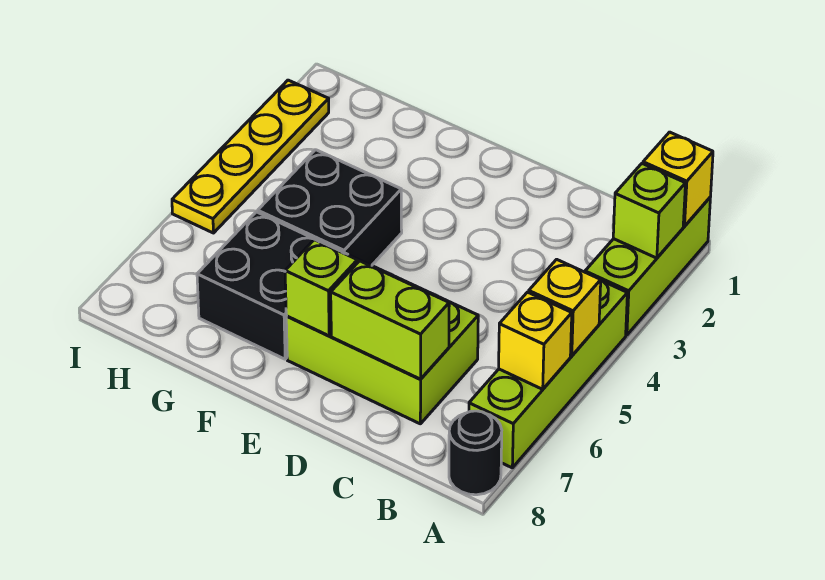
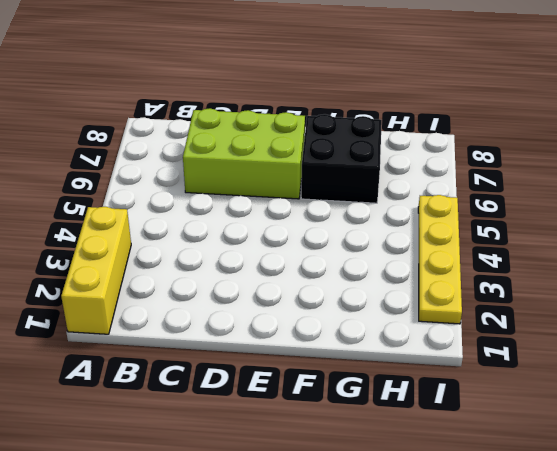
yellow 1x3 brick [61,207,131,334] -> lime 1x3 brick [585,198,710,335]
none -> lime 1x4 brick [469,281,627,468]
none -> black 1x1 round brick [449,411,502,495]
none -> black 2x2 brick [258,150,402,265]

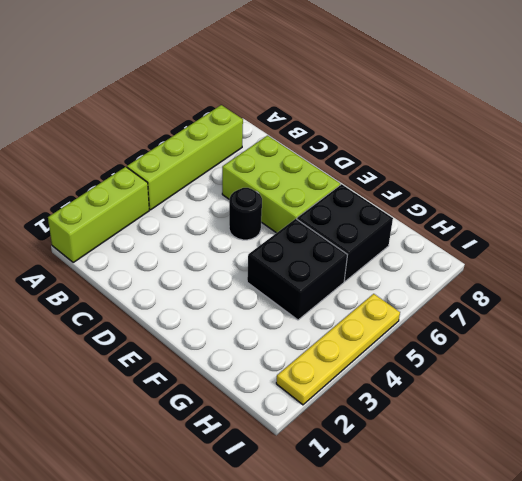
black 1x1 round brick [229,188,262,240] -> black 1x1 round brick moved to [449,411,502,495]
none -> yellow 1x1 brick [643,132,713,226]
none -> lime 1x1 brick [613,164,686,258]
none -> yellow 1x1 brick [529,259,601,356]

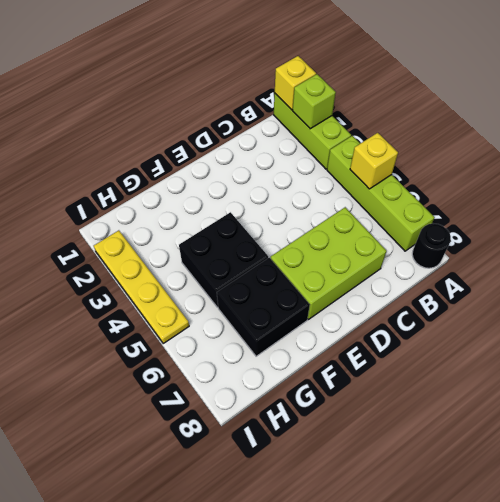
none -> yellow 1x1 brick [499,292,572,389]
none -> lime 1x2 brick [331,261,449,379]
none -> lime 1x1 brick [285,240,357,336]

